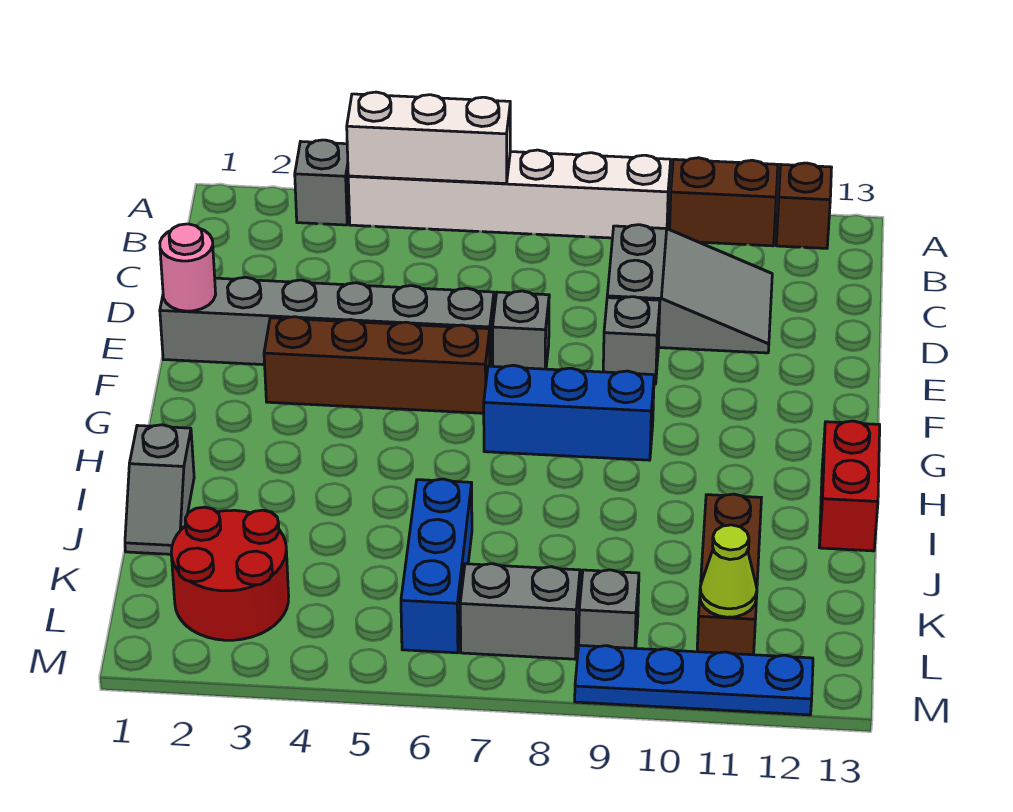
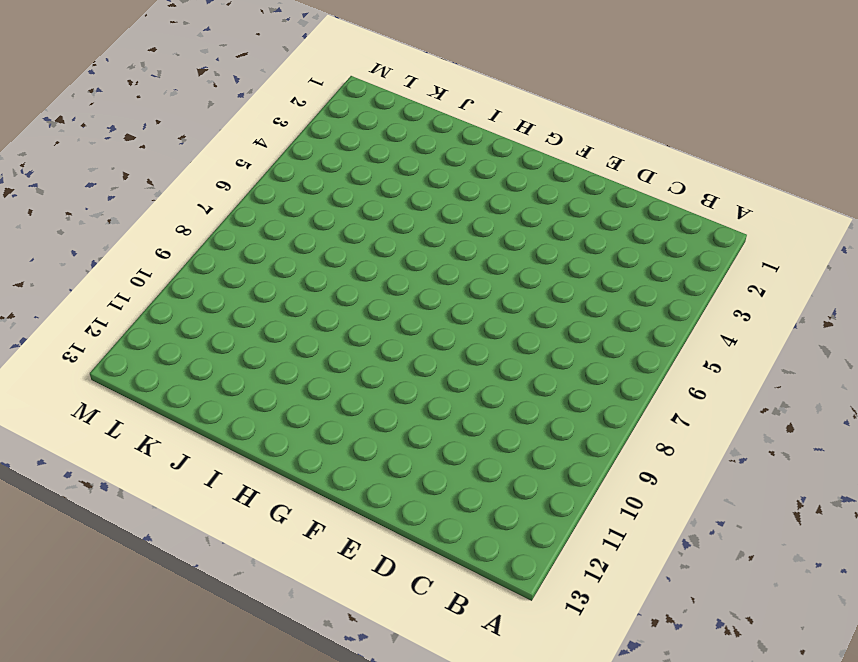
none -> grey 1x1 brick [295,140,349,225]
none -> white 1x6 brick [348,150,671,238]
none -> brown 1x2 brick [670,158,778,246]

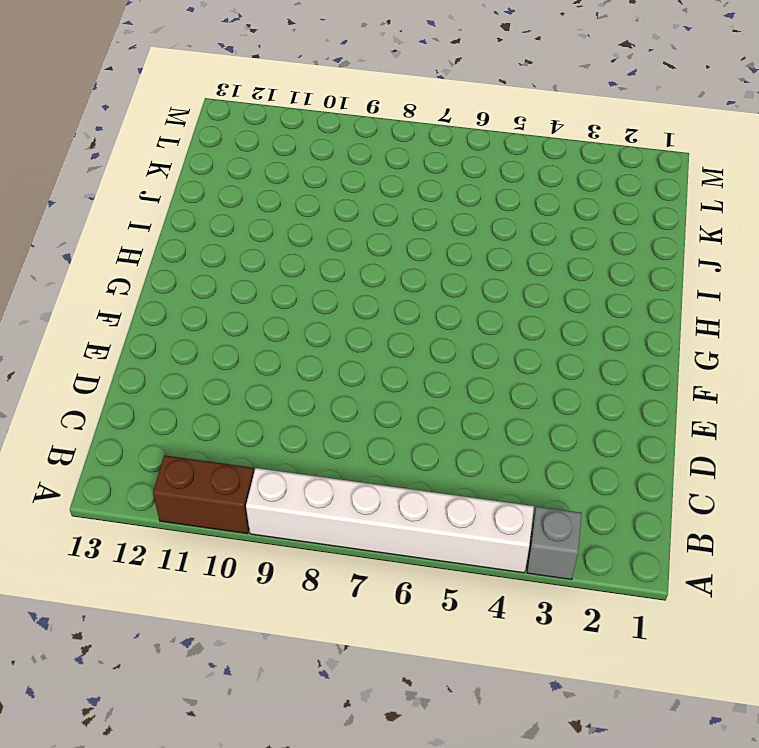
none -> brown 1x1 brick [776,163,832,248]
none -> grey 2x3 slope [607,225,772,353]
none -> grey 1x6 brick [160,277,494,366]

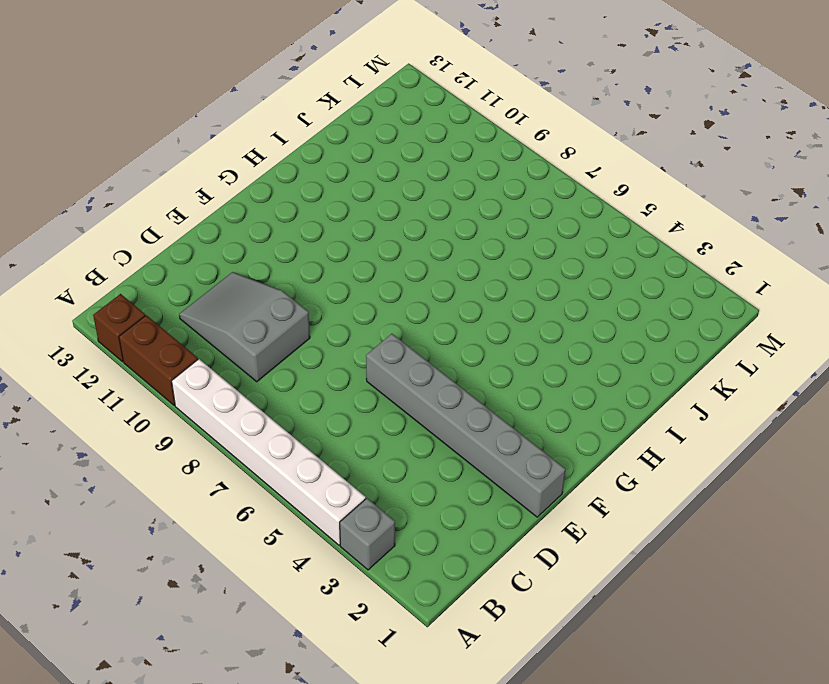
none -> grey 1x1 brick [493,291,549,369]
none -> grey 1x1 brick [603,297,660,384]
none -> brown 1x4 brick [264,317,490,413]

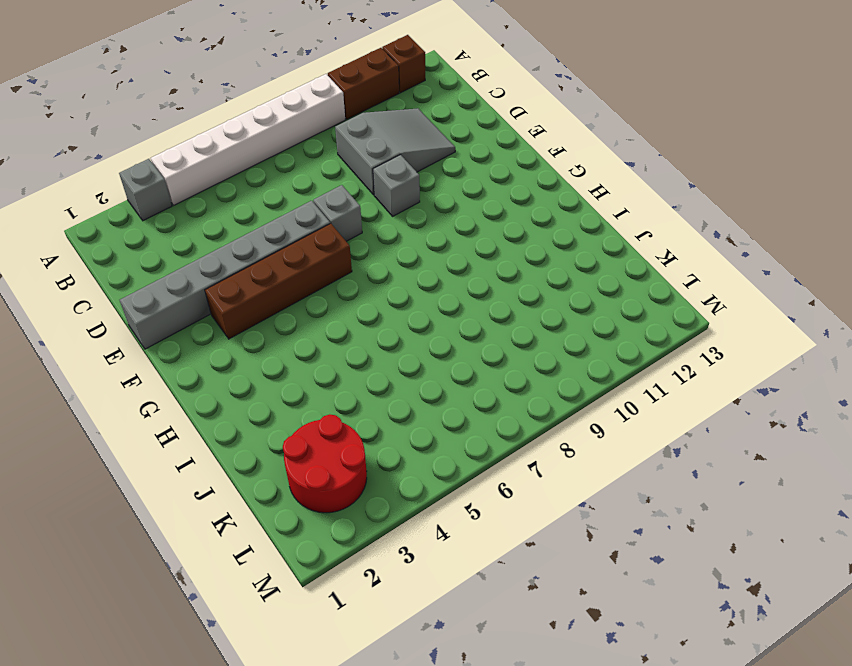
none -> blue 1x3 brick [484,365,654,460]
none -> red 1x2 brick [819,421,880,551]
none -> grey 1x2 slope [125,425,194,554]

